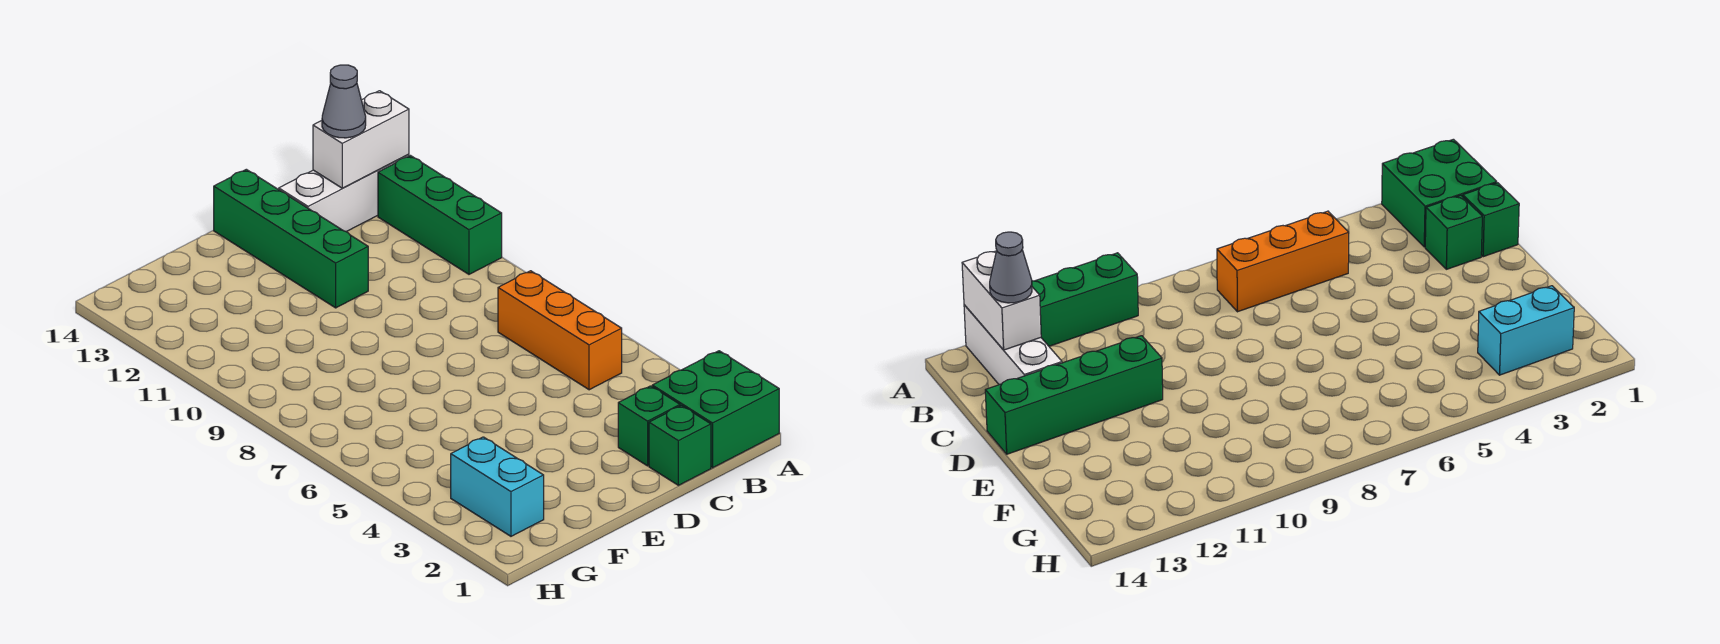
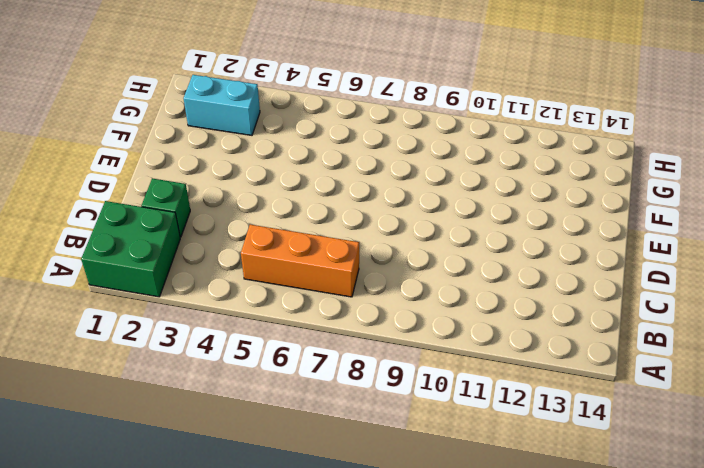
none -> green 1x3 brick [378,156,502,274]
none -> white 1x3 brick [279,154,409,232]

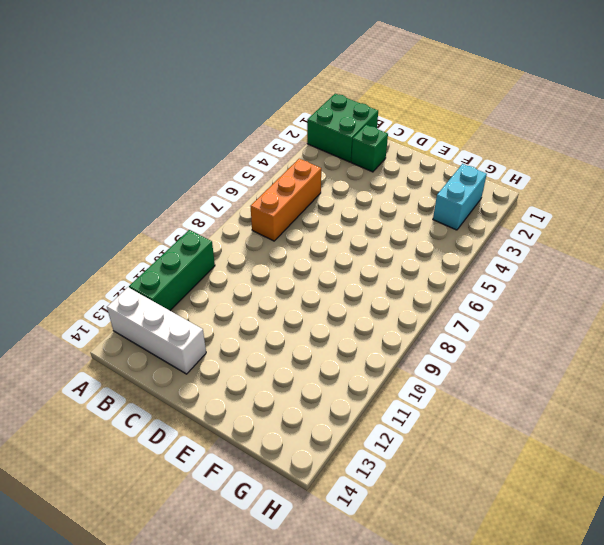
none -> green 1x1 brick [649,406,711,485]
none -> green 1x4 brick [214,169,368,308]

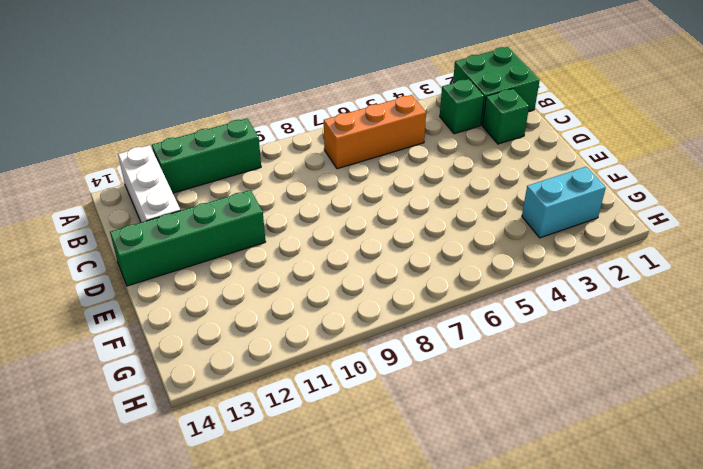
green 1x1 brick [440,79,484,134] -> green 1x1 brick moved to [649,406,711,485]
none -> white 1x2 brick [313,91,409,188]
none -> grey 1x1 cone [322,65,366,138]

